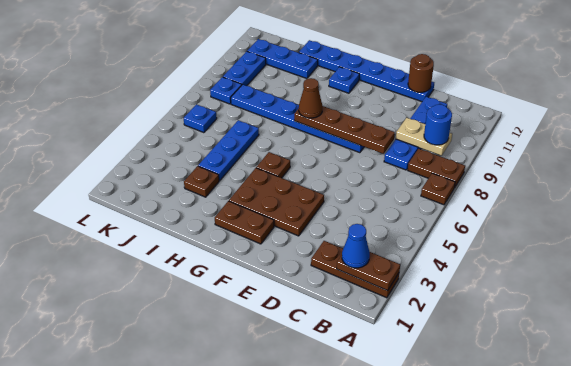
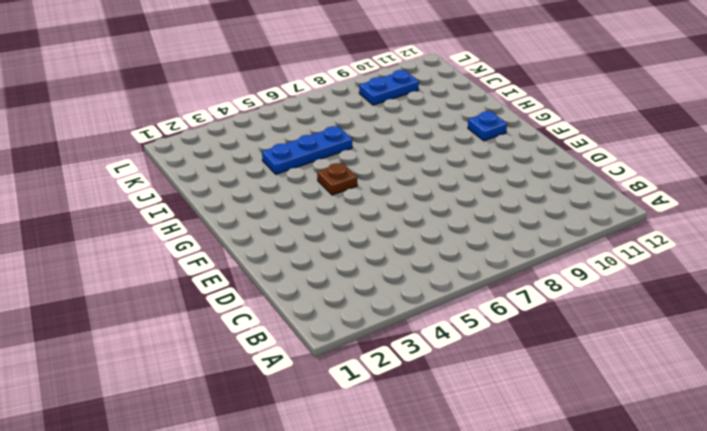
none -> brown 1x3 plate [311,241,399,298]
none -> brown 1x1 plate [421,173,455,205]
none -> brown 1x2 plate [408,149,465,188]

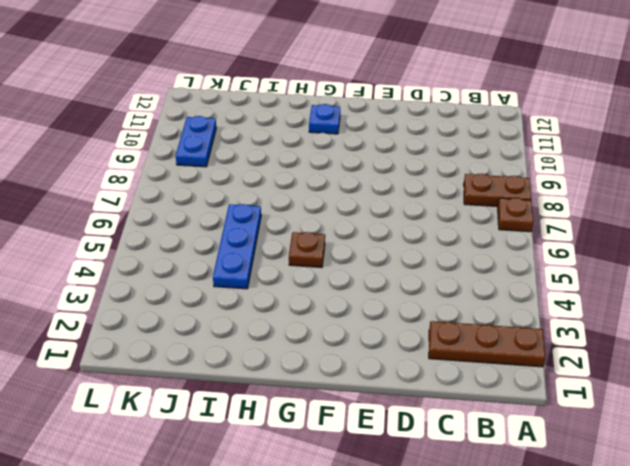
none -> blue 1x4 plate [384,97,447,170]
none -> blue 1x6 plate [299,40,434,102]
none -> brown 2x3 plate [229,168,324,236]

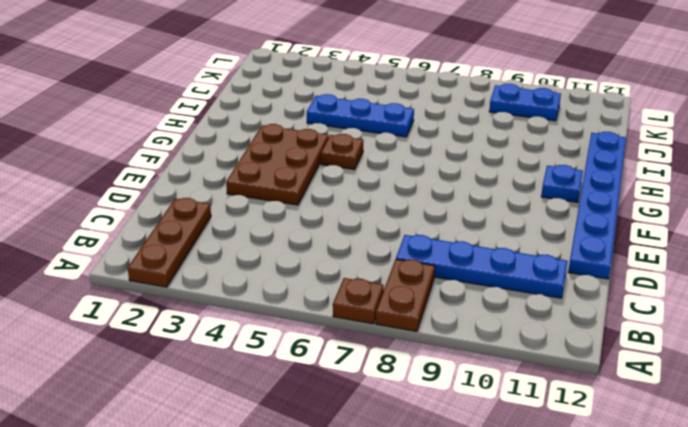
none -> blue 1x6 plate [231,85,364,153]
none -> brown 1x2 plate [215,201,274,244]
none -> brown 1x1 plate [184,166,219,197]

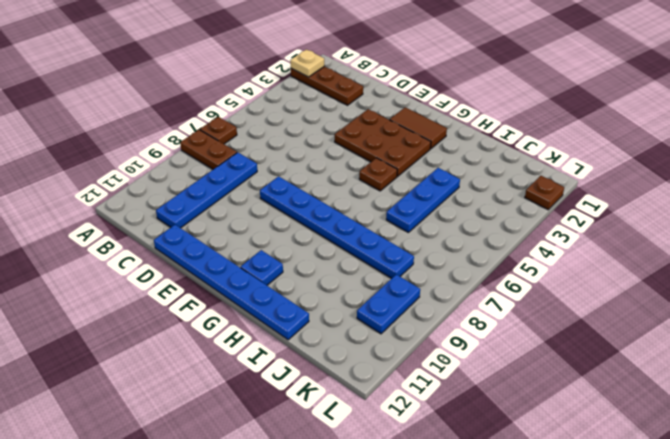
tan 1x1 plate [290,49,324,77] -> brown 1x2 plate [337,252,400,291]
brown 1x2 tile [390,107,447,149] -> brown 1x2 plate [215,201,274,244]
brown 1x1 plate [525,176,564,210] -> brown 1x1 plate moved to [184,166,219,197]
none -> blue 1x3 plate [247,39,318,79]
none -> blue 1x1 plate [184,104,217,133]
none -> blue 1x1 plate [210,77,242,104]

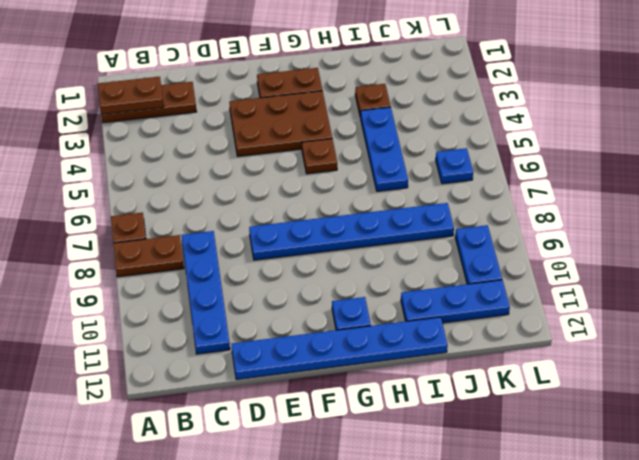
none -> blue 1x1 plate [210,77,242,104]
none -> tan 1x2 plate [396,118,452,156]
none -> brown 1x4 plate [294,106,395,154]

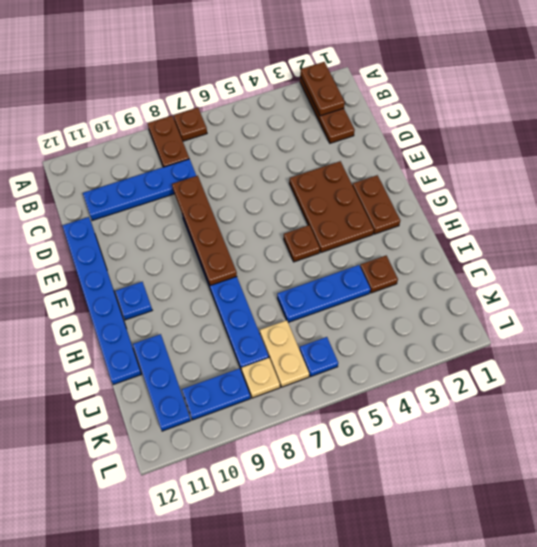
tan 1x2 plate [260,320,309,387] -> tan 1x2 plate moved to [396,118,452,156]
tan 1x1 plate [241,358,280,398] -> blue 1x1 plate [210,77,242,104]
none -> brown 1x1 round brick [408,54,434,92]
none -> blue 1x1 cone [342,224,370,268]
none -> blue 1x1 round brick [424,104,452,145]

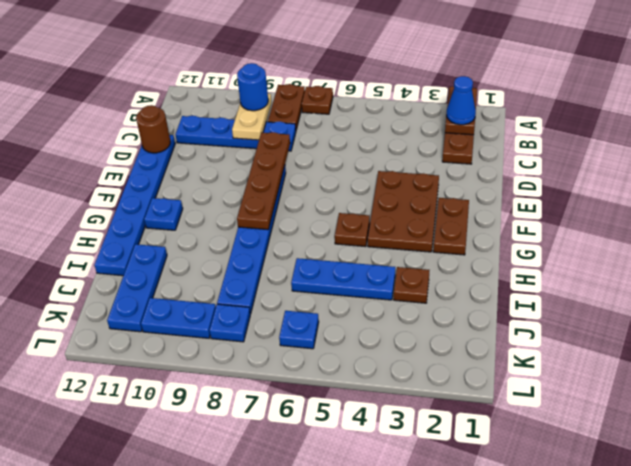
none -> brown 1x1 cone [299,78,322,118]

